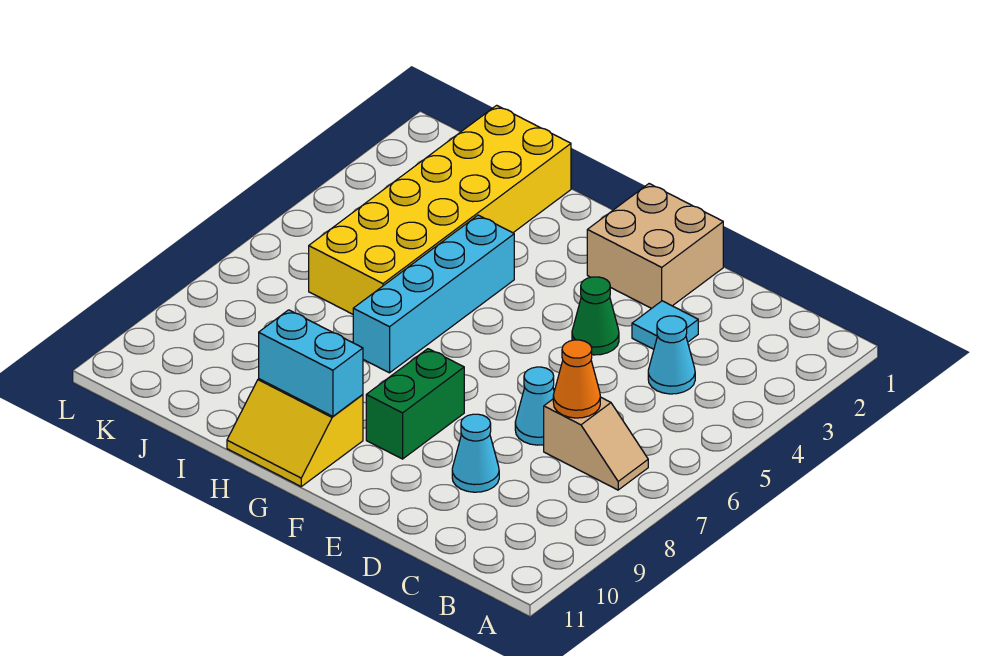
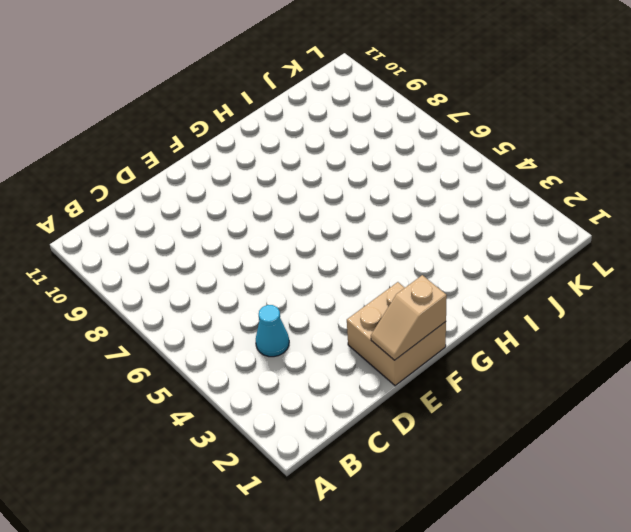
tan 1x2 slope [371,275,447,360] -> tan 1x2 slope moved to [544,397,648,490]
none -> cyan 1x1 tile [632,301,698,349]
none -> cyan 1x1 cone [515,367,554,445]
none -> cyan 1x1 cone [452,414,499,492]

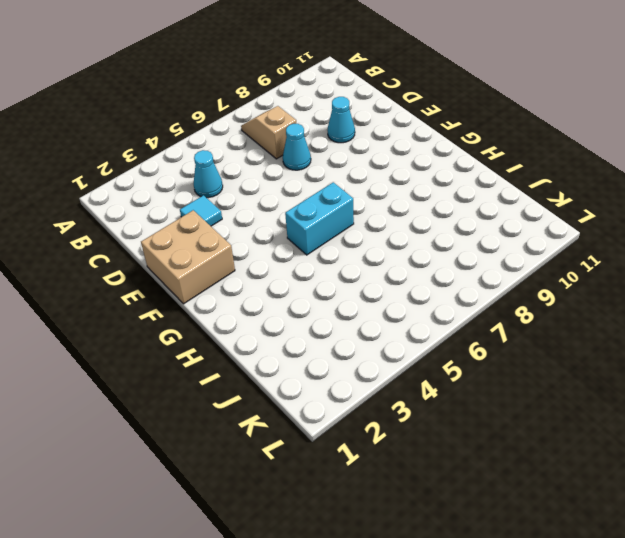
cyan 1x2 brick [285,182,354,255] -> cyan 1x2 brick turned to [259,310,363,416]
none -> green 1x1 cone [572,277,619,355]
none -> green 1x2 brick [366,349,464,459]
none -> yellow 2x2 slope [227,379,363,486]

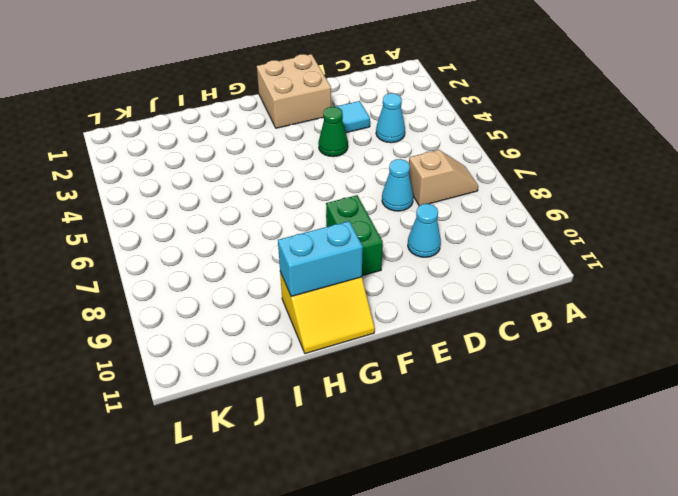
none -> cyan 1x4 brick [353,215,514,373]
none -> yellow 2x6 brick [309,105,571,314]
none -> orange 1x1 cone [553,340,600,418]

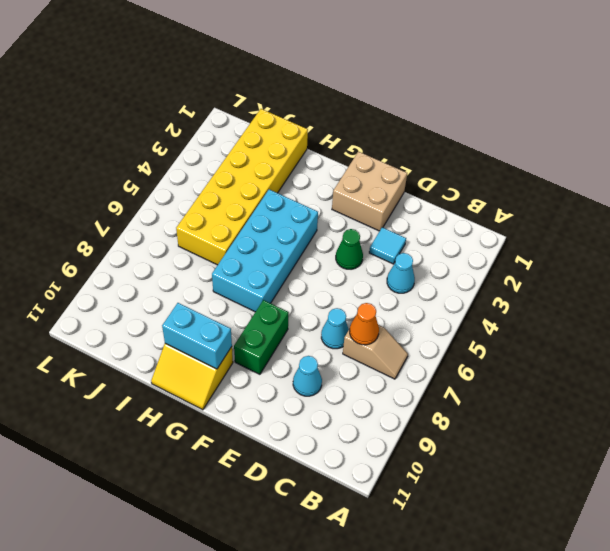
cyan 2x4 brick [212,189,318,312] -> cyan 1x4 brick [353,215,514,373]

